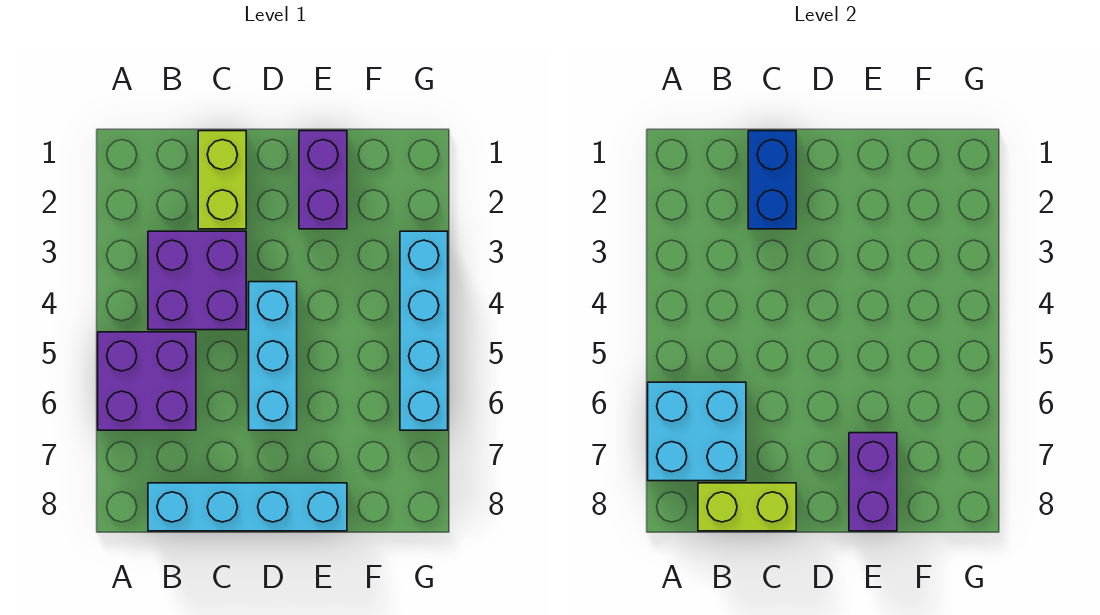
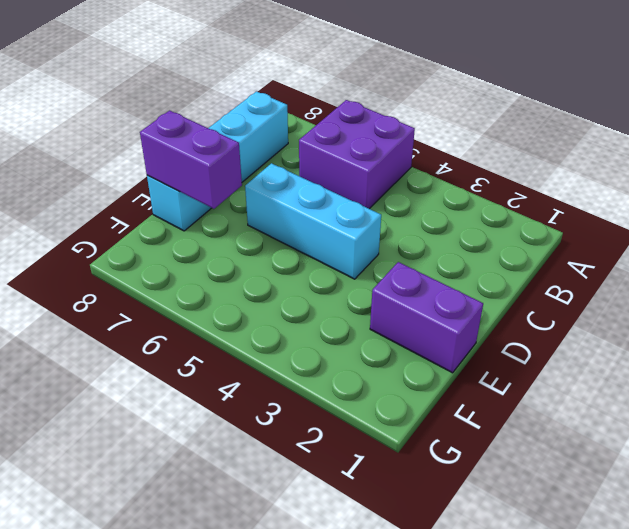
none -> purple 2x2 brick [148,231,246,330]
none -> lime 1x2 brick [198,131,246,229]

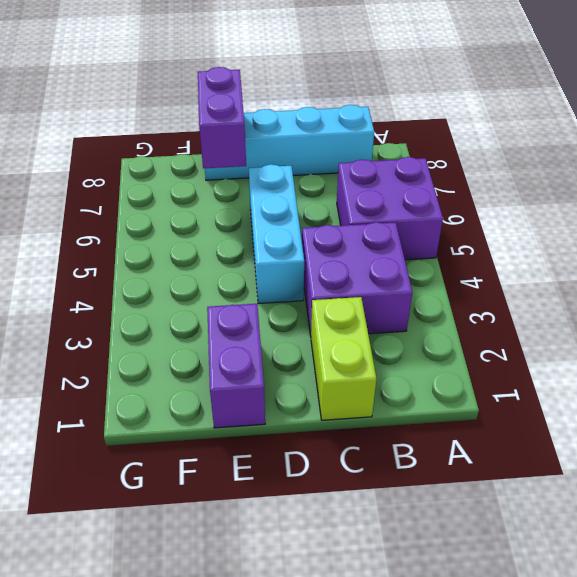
none -> cyan 1x4 brick [400,231,448,430]
none -> cyan 2x2 brick [648,382,746,481]

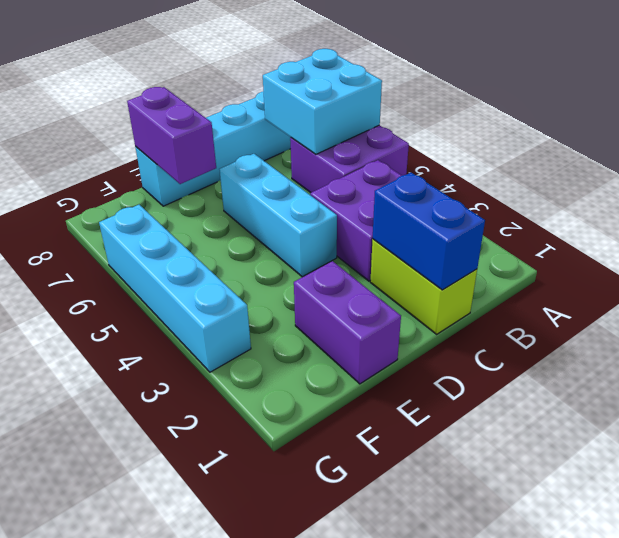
none -> lime 1x2 brick [698,483,796,531]

